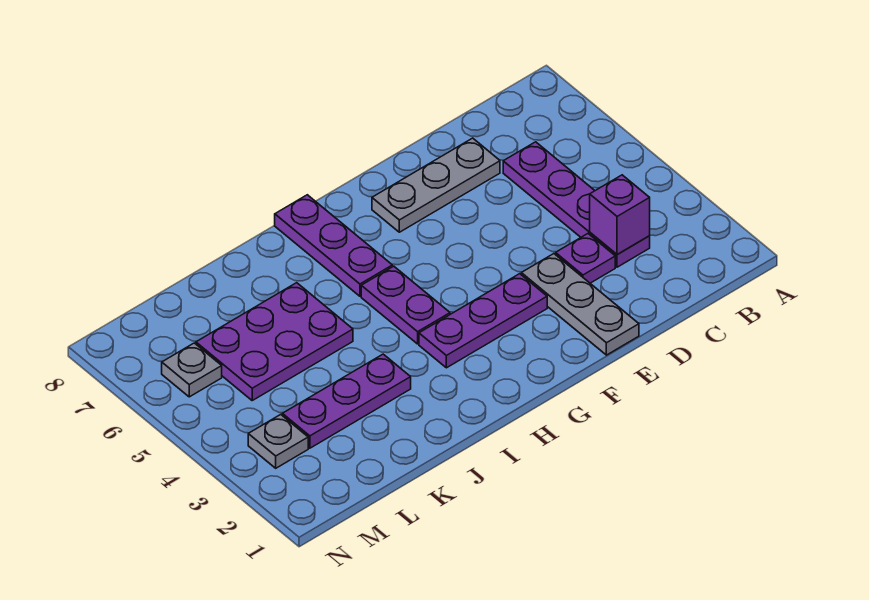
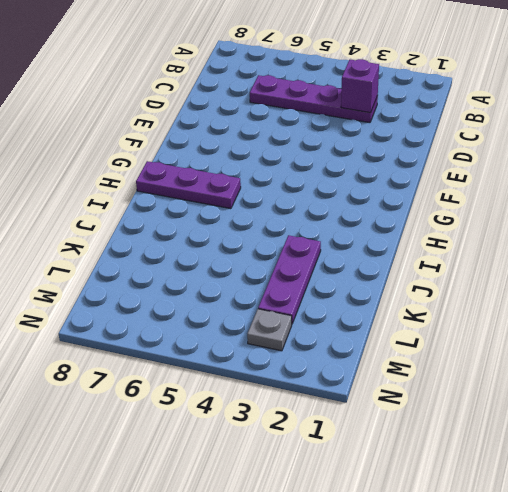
none -> purple 1x1 plate [556,234,615,283]
none -> grey 1x3 plate [372,138,500,232]
none -> grey 1x3 plate [521,254,639,355]

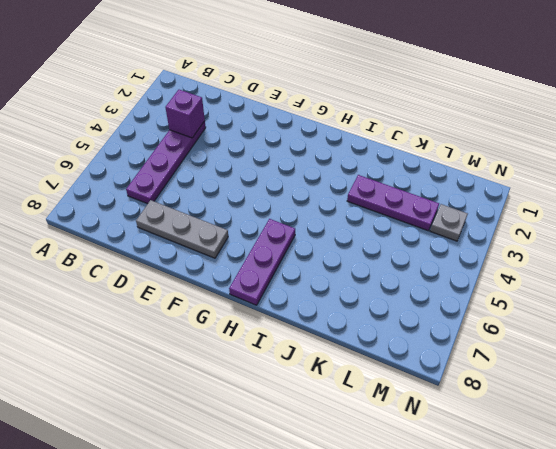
none -> purple 1x1 plate [556,234,615,283]
none -> grey 1x3 plate [521,254,639,355]
none -> purple 1x3 plate [419,274,547,368]

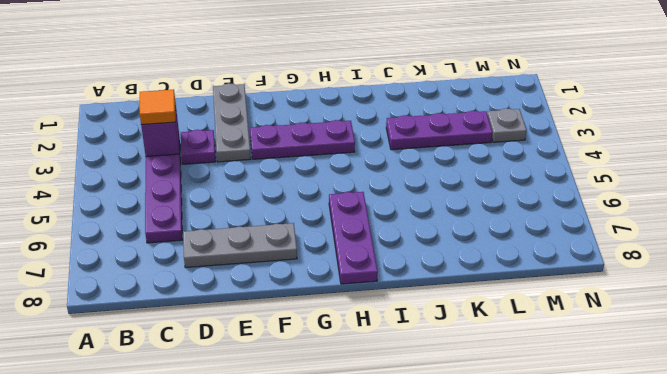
orange 1x1 tile [140,89,176,125] -> none
none -> purple 1x2 plate [361,266,450,344]
none -> purple 2x3 plate [196,283,353,400]
none -> grey 1x1 plate [162,343,222,397]

